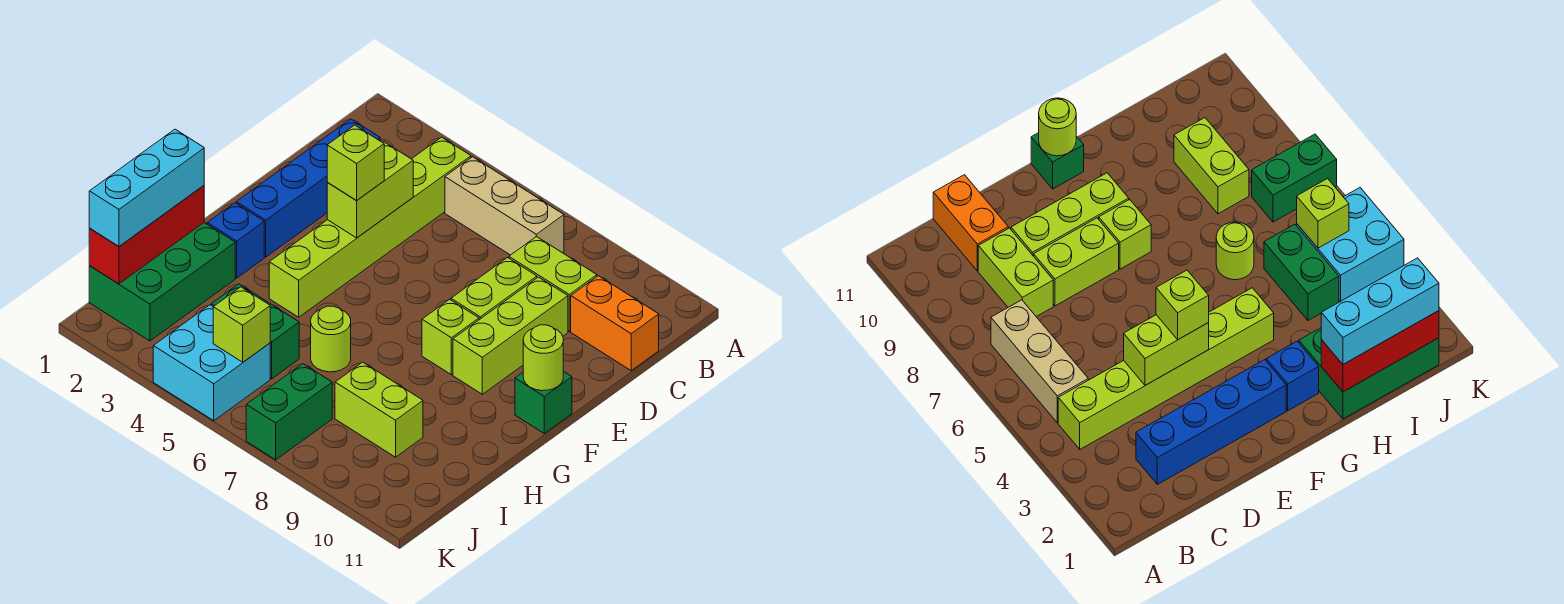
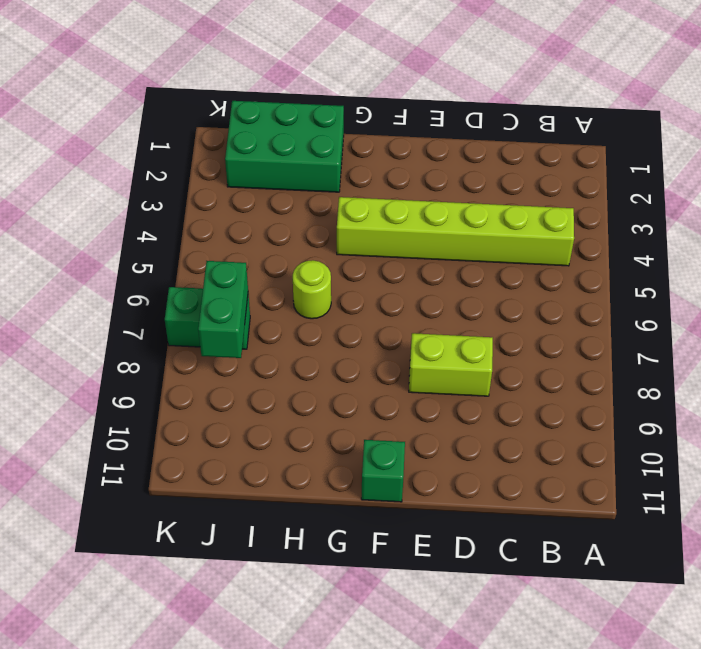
green 1x2 brick [198,261,248,358] -> green 1x2 brick moved to [211,284,299,379]
none -> tan 1x3 brick [445,157,564,255]
none -> blue 1x4 brick [236,119,380,257]
none -> lime 1x2 brick [509,236,597,331]

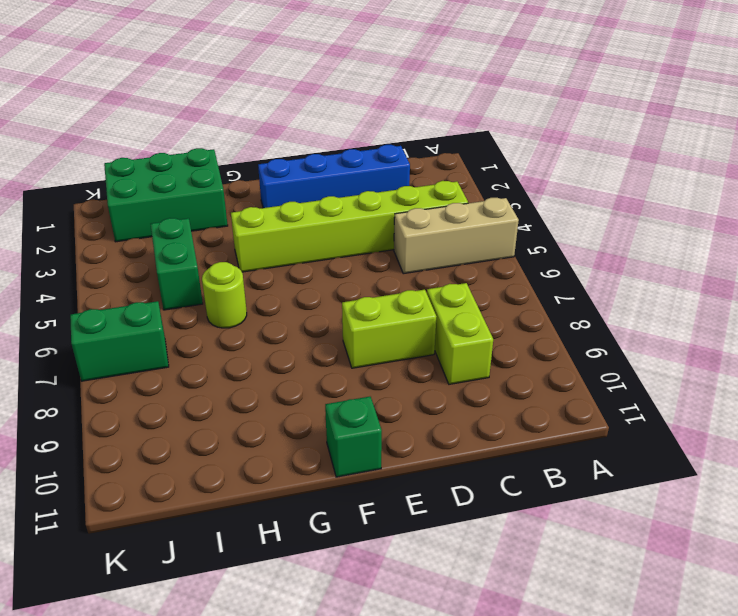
tan 1x3 brick [394,198,519,274] -> tan 1x3 brick turned to [445,157,564,255]
none -> orange 1x2 brick [571,276,659,371]
none -> lime 1x3 brick [453,277,568,394]
none -> lime 1x1 brick [422,299,479,375]

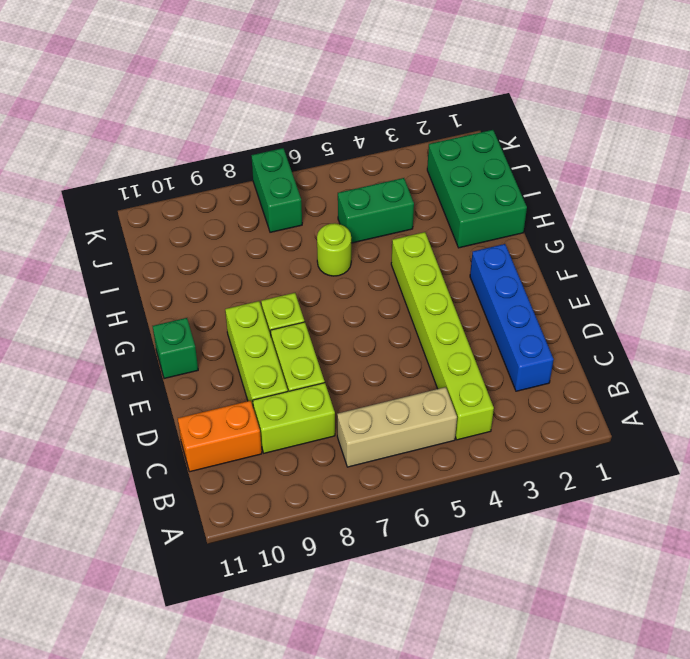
none -> blue 1x1 brick [207,203,264,278]
none -> lime 1x2 brick [335,362,423,457]
none -> cyan 2x2 brick [153,305,270,421]

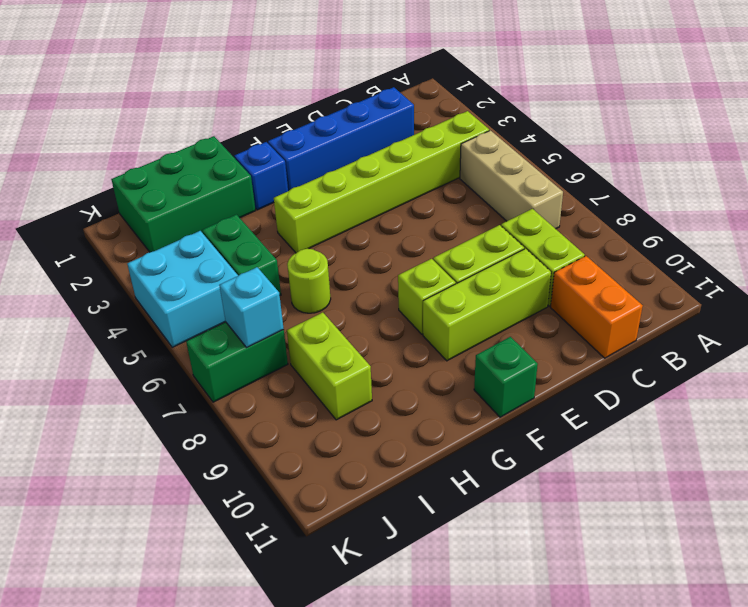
cyan 1x1 brick [219,267,284,348] -> none
none -> lime 1x2 brick [327,142,413,238]
none -> lime 1x1 round brick [523,325,563,391]
none -> red 1x3 brick [89,185,204,284]

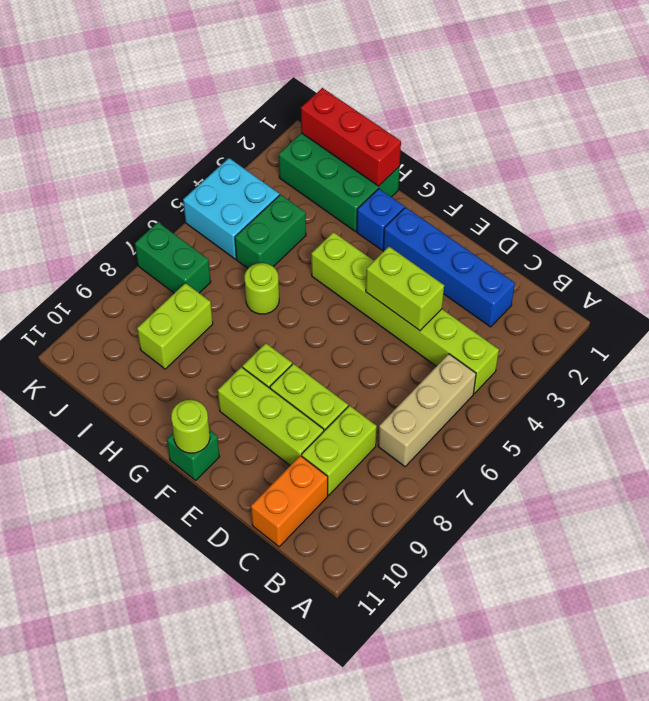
none -> lime 1x1 brick [213,287,270,362]
none -> lime 1x1 brick [327,125,384,201]
none -> cyan 1x3 brick [89,129,204,246]

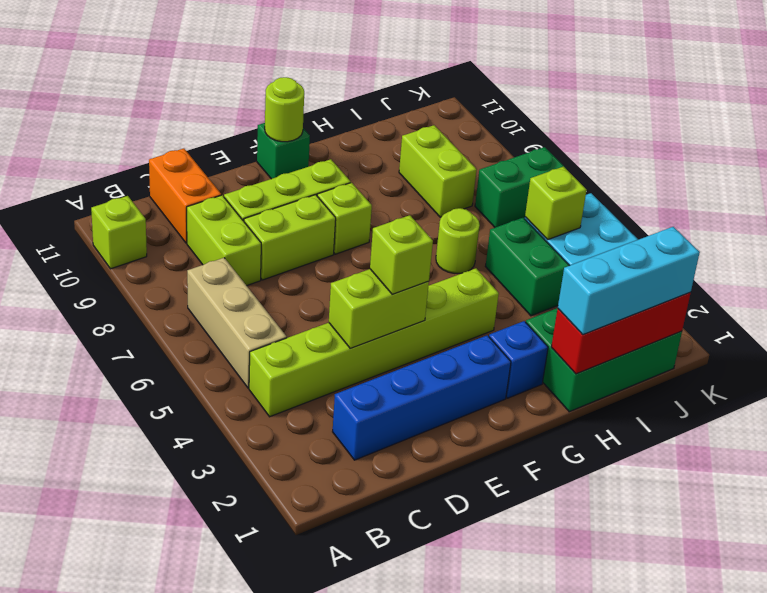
lime 1x1 brick [91,196,147,269] -> none

